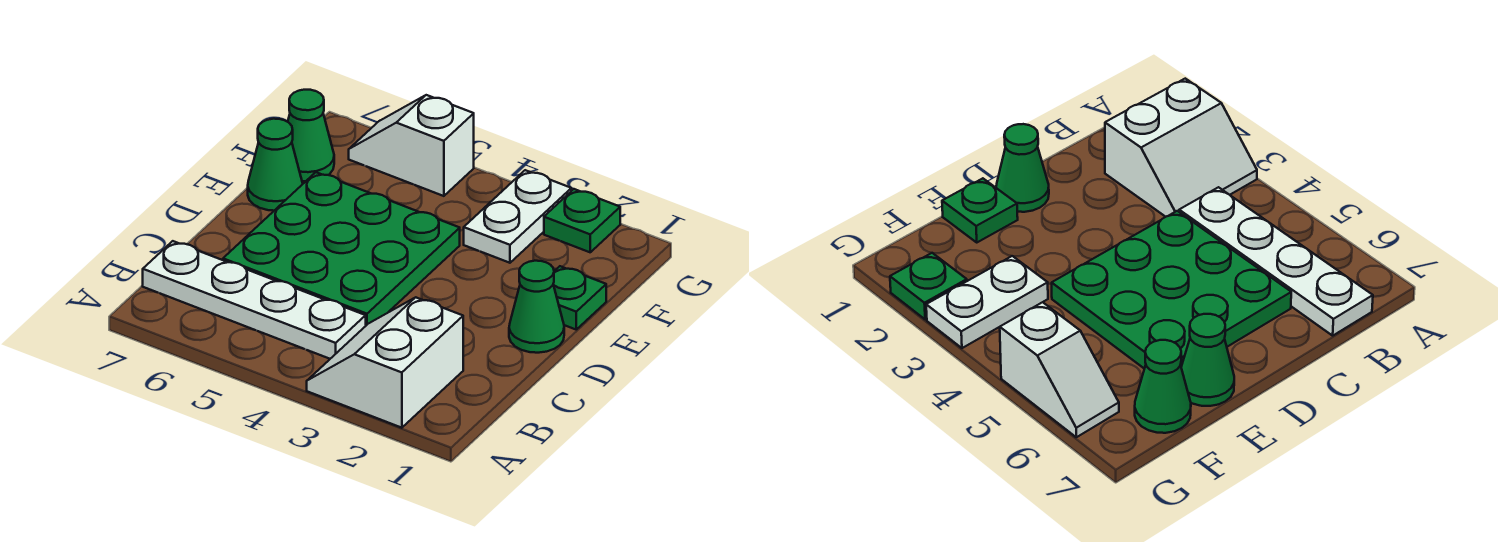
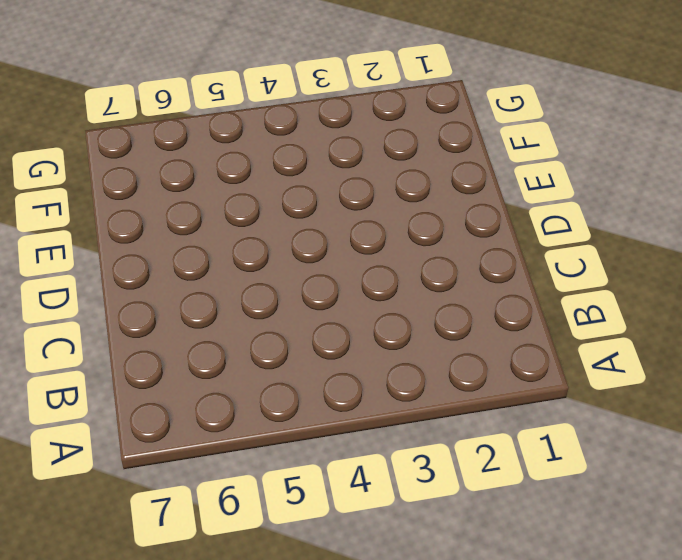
none -> white 2x2 slope [307,297,463,428]
none -> white 1x4 plate [143,241,366,359]

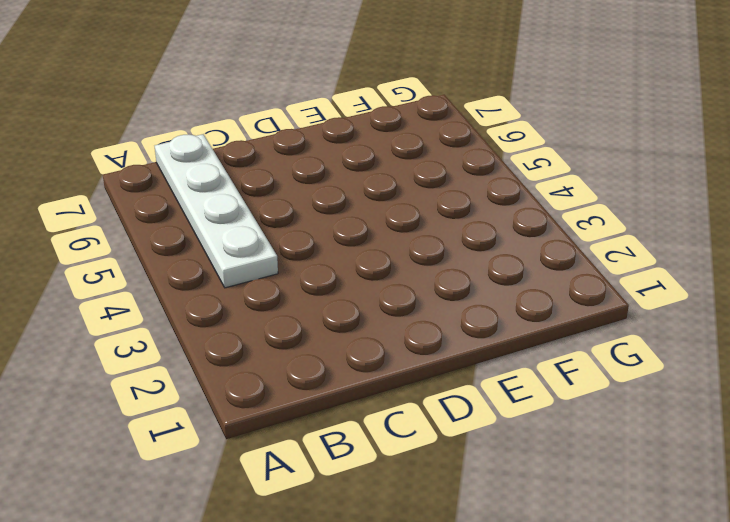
none -> white 2x2 slope [307,297,463,428]
none -> green 3x3 plate [223,172,460,325]

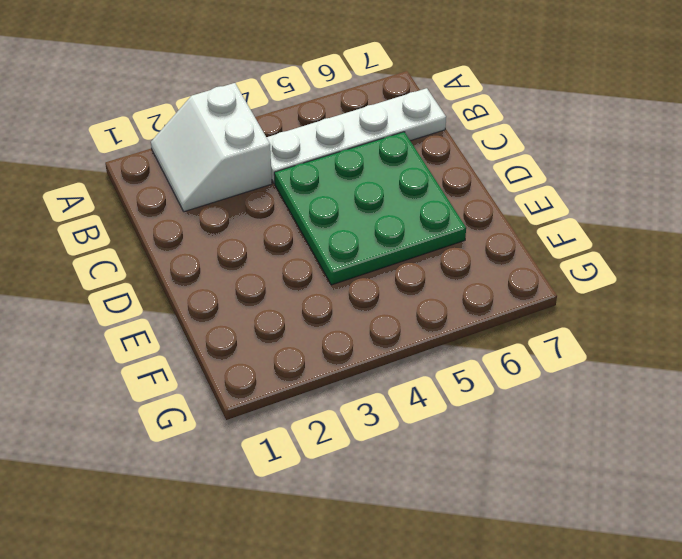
white 2x2 slope [151,83,272,212] -> white 2x2 slope turned to [307,297,463,428]
none -> green 1x1 cone [509,261,564,353]
none -> green 1x1 plate [553,266,606,329]

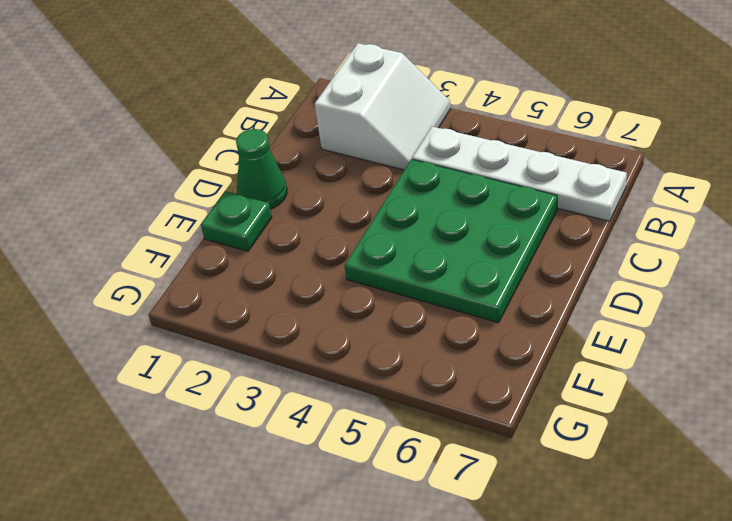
none -> green 1x1 cone [248,119,303,211]
none -> white 1x2 plate [464,170,571,263]

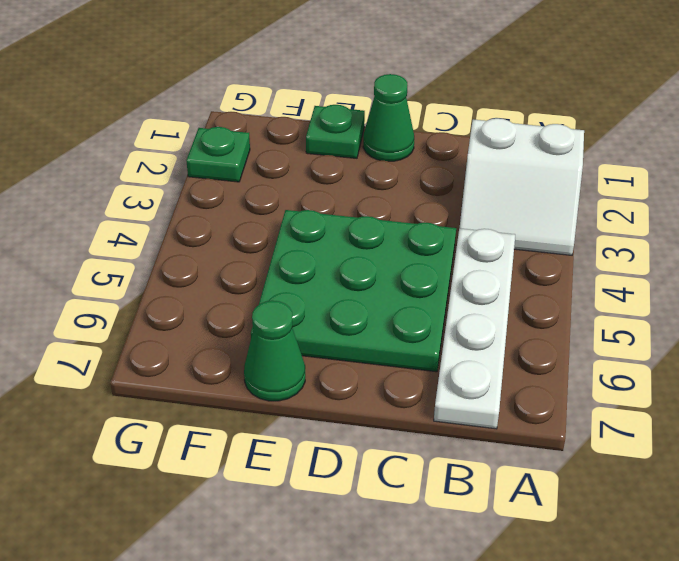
none -> white 1x2 plate [464,170,571,263]
none -> green 1x1 cone [288,90,334,181]

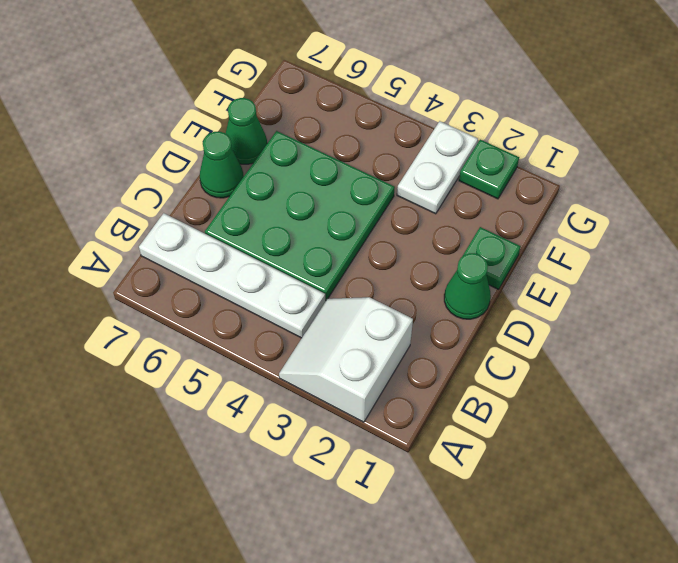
green 1x1 cone [200,132,244,198] -> green 1x1 cone moved to [288,90,334,181]
none -> white 1x2 slope [349,95,474,196]

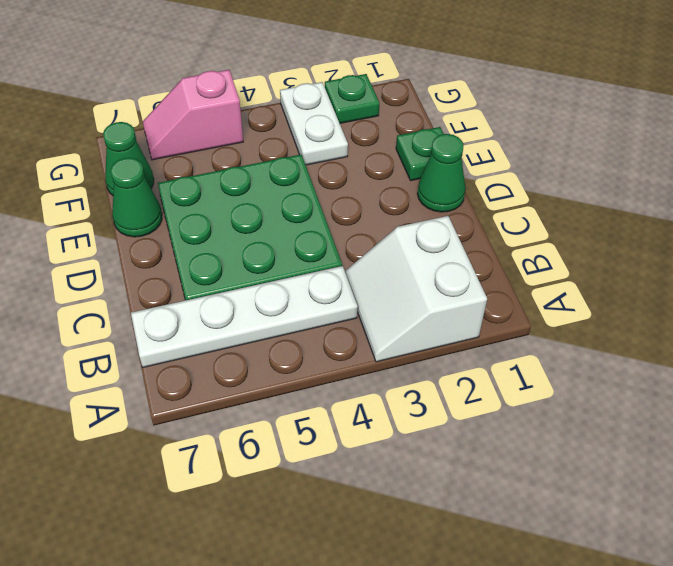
pink 1x2 slope [143,70,243,160] -> white 1x2 slope [349,95,474,196]

